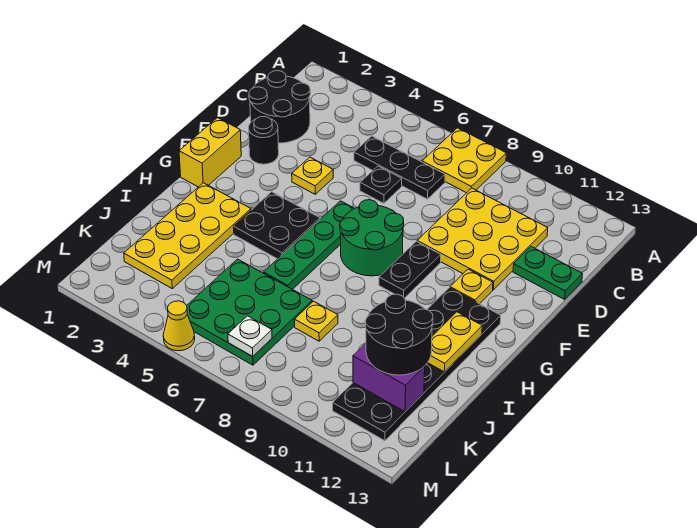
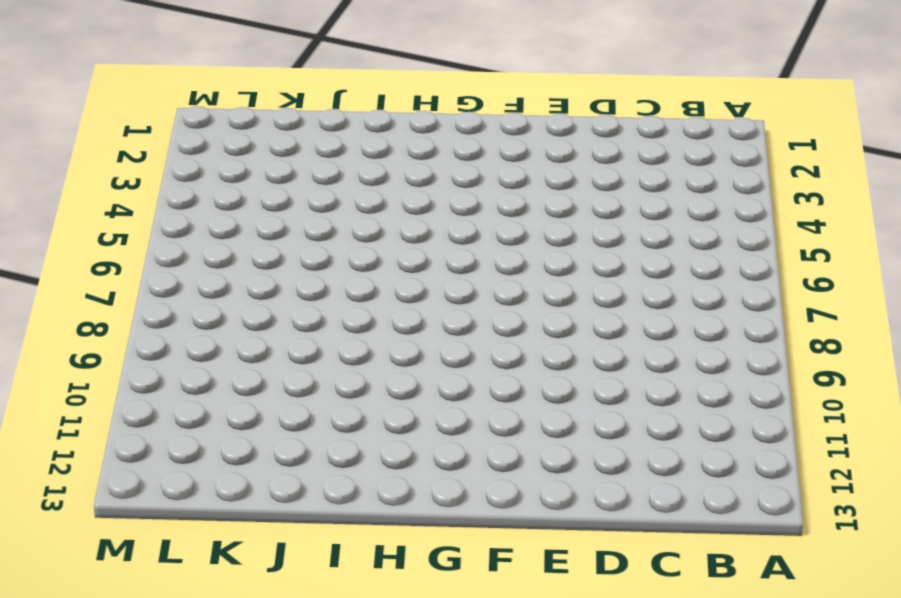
none -> yellow 2x2 plate [422,128,506,193]
none -> black 2x2 round brick [249,71,310,143]
none -> black 1x3 plate [354,136,445,199]

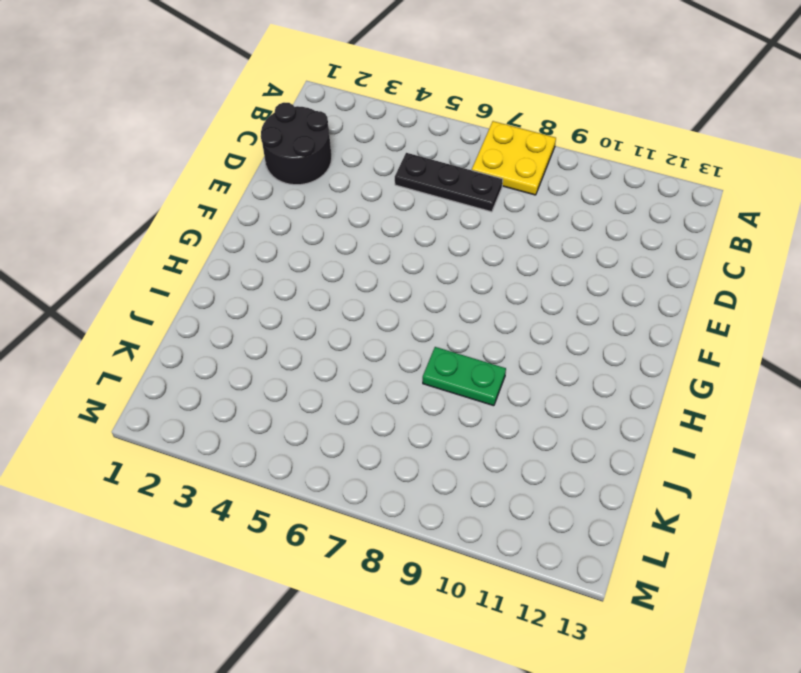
green 1x2 plate [423,347,506,406] -> green 1x2 plate moved to [513,247,582,299]
none -> yellow 3x3 plate [417,188,548,290]
none -> black 1x1 plate [360,166,402,203]
none -> black 1x1 round brick [249,116,279,164]

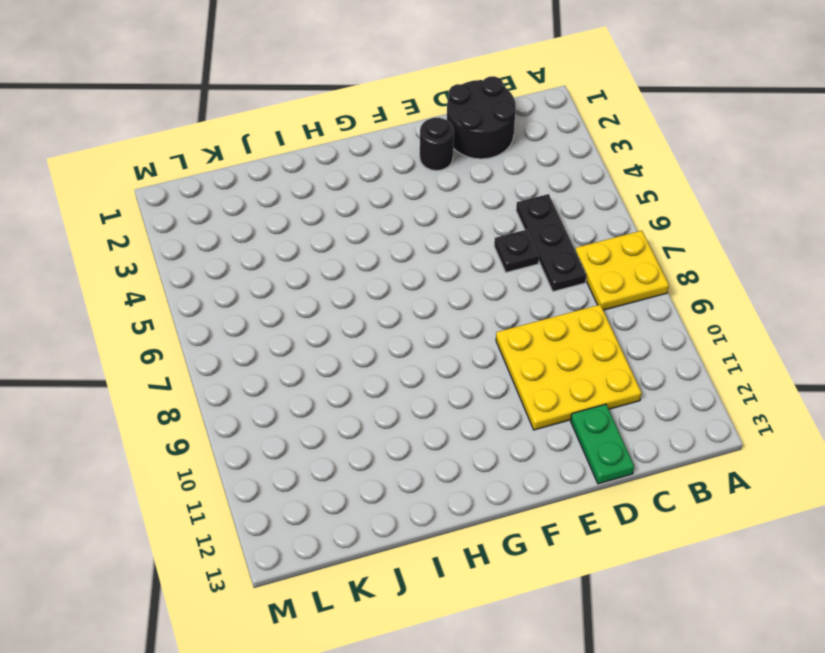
none -> yellow 1x1 plate [292,157,333,194]
none -> yellow 1x2 brick [179,118,241,187]
none -> green 1x4 plate [264,201,355,289]

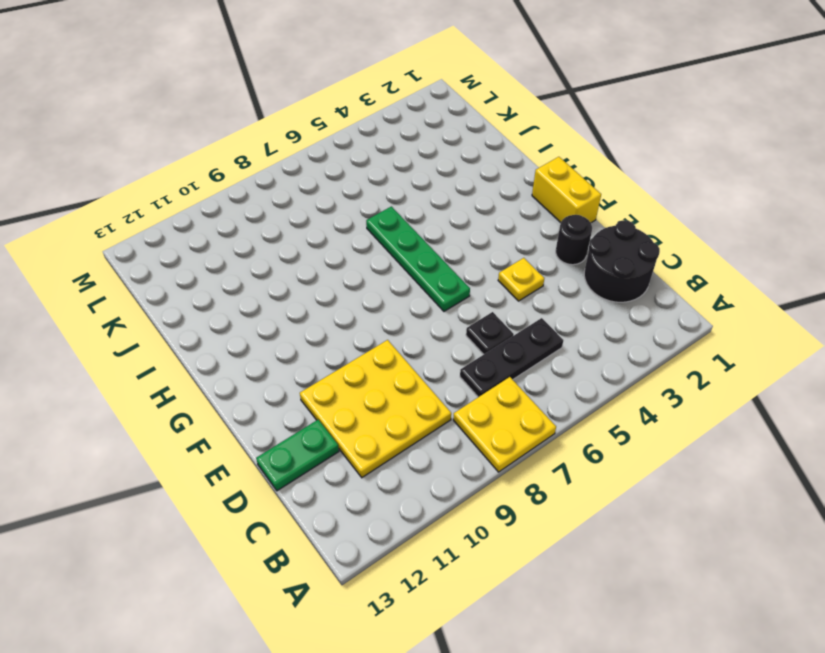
none -> green 2x2 round brick [340,200,404,276]
none -> black 1x2 plate [379,241,441,298]
none -> yellow 1x1 plate [450,269,493,304]

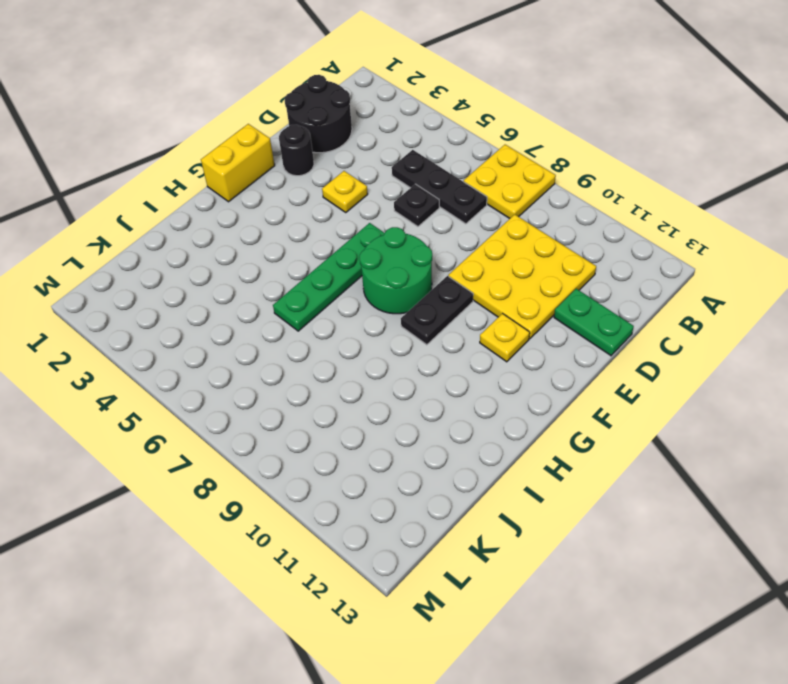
none -> black 2x2 plate [233,192,320,259]
none -> black 2x6 plate [333,288,501,441]
none -> yellow 2x4 plate [124,183,251,288]

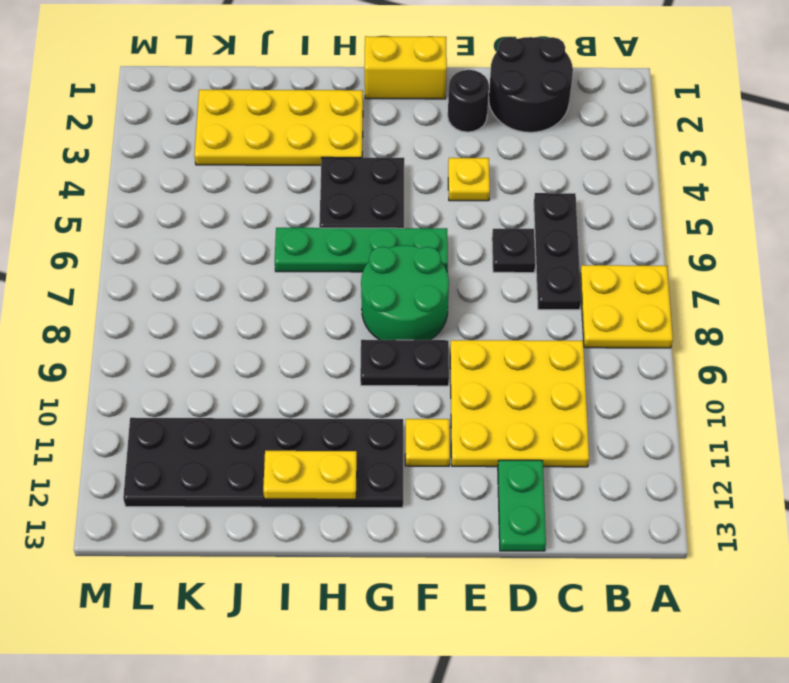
none -> green 3x3 plate [187,259,312,365]
none -> yellow 1x1 plate [295,301,338,341]
none -> yellow 1x1 cone [163,301,195,351]

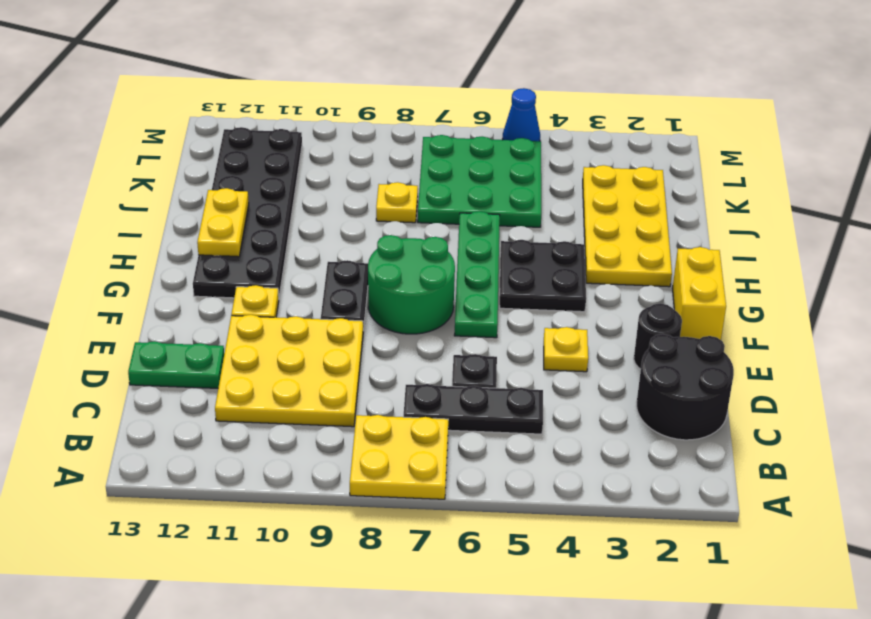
blue 1x1 cone [502,88,540,141] -> yellow 1x1 cone [163,301,195,351]
none -> purple 1x2 brick [353,343,425,412]
none -> white 1x1 plate [228,316,272,356]
none -> black 2x2 round brick [365,294,433,375]

